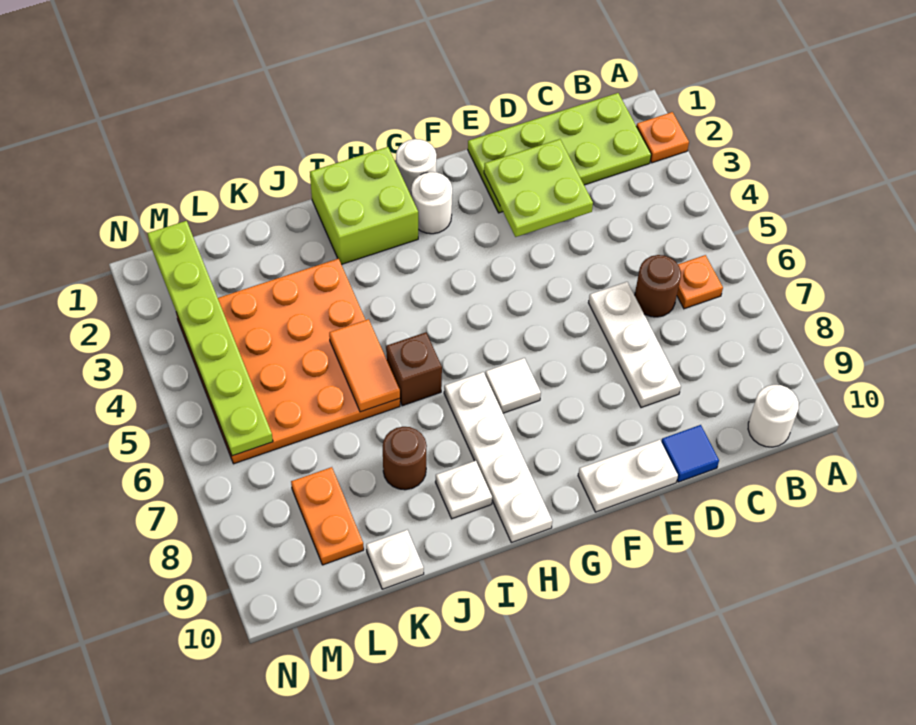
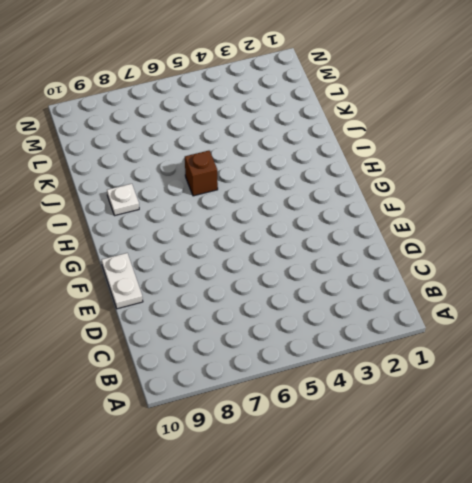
none -> orange 1x1 plate [636,112,689,163]
none -> lime 2x4 plate [468,93,651,213]
none -> orange 1x1 plate [677,255,723,309]

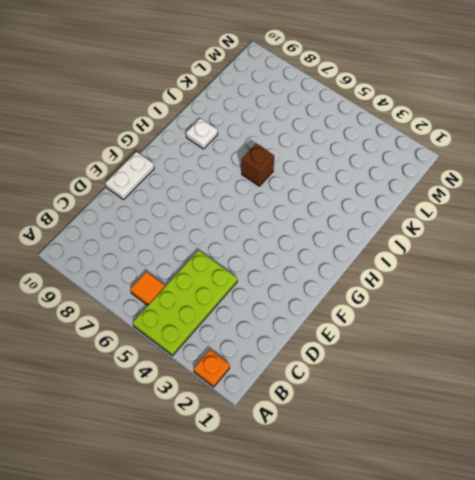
lime 2x4 plate [133,250,237,356] -> lime 2x4 plate moved to [468,93,651,213]
orange 1x1 tile [130,272,165,305] -> orange 1x1 plate [677,255,723,309]
none -> white 1x1 round brick [748,385,799,447]
none -> brown 1x1 round brick [635,255,681,317]
none -> white 1x3 plate [588,282,681,408]

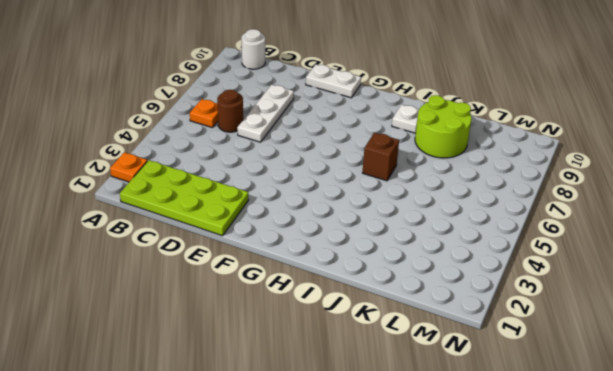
lime 2x2 round brick [415,95,472,158] -> brown 1x1 round brick [383,427,427,490]
none -> blue 1x1 tile [661,425,719,482]
none -> white 1x1 round brick [396,139,436,195]
none -> white 1x1 round brick [411,172,452,234]

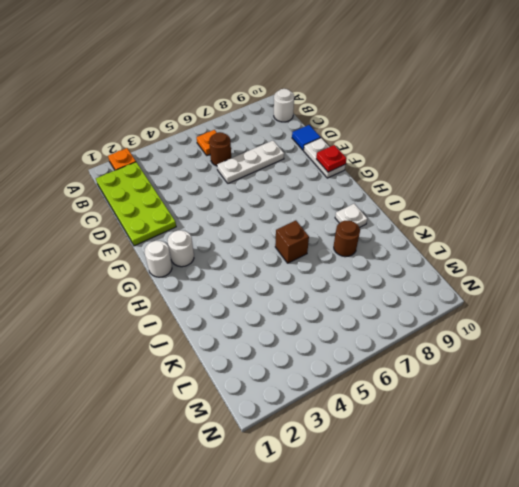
red 1x1 plate [316,145,347,172] -> none
none -> white 1x1 tile [485,358,541,413]
none -> lime 2x2 brick [310,147,418,264]
none -> white 1x4 plate [444,372,552,543]

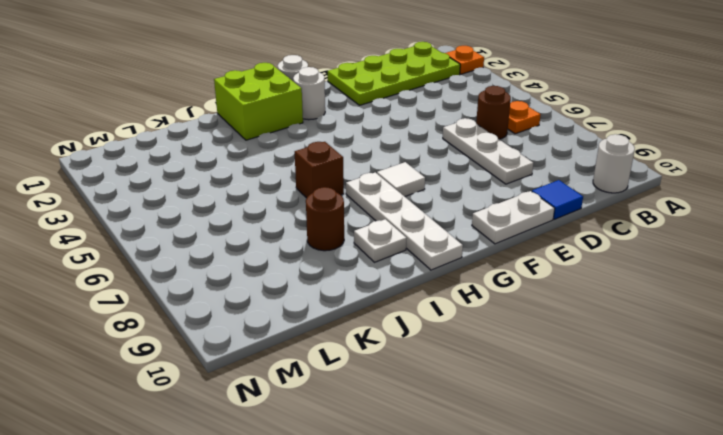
none -> orange 4x4 plate [176,259,400,464]
none -> white 1x1 plate [366,530,424,589]
none -> orange 1x2 plate [291,467,364,565]

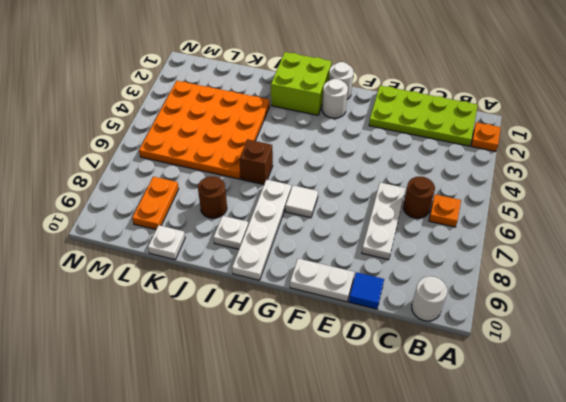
none -> lime 2x2 plate [484,139,593,237]
none -> orange 1x2 tile [329,319,400,412]
none -> lime 1x6 plate [147,221,273,456]

